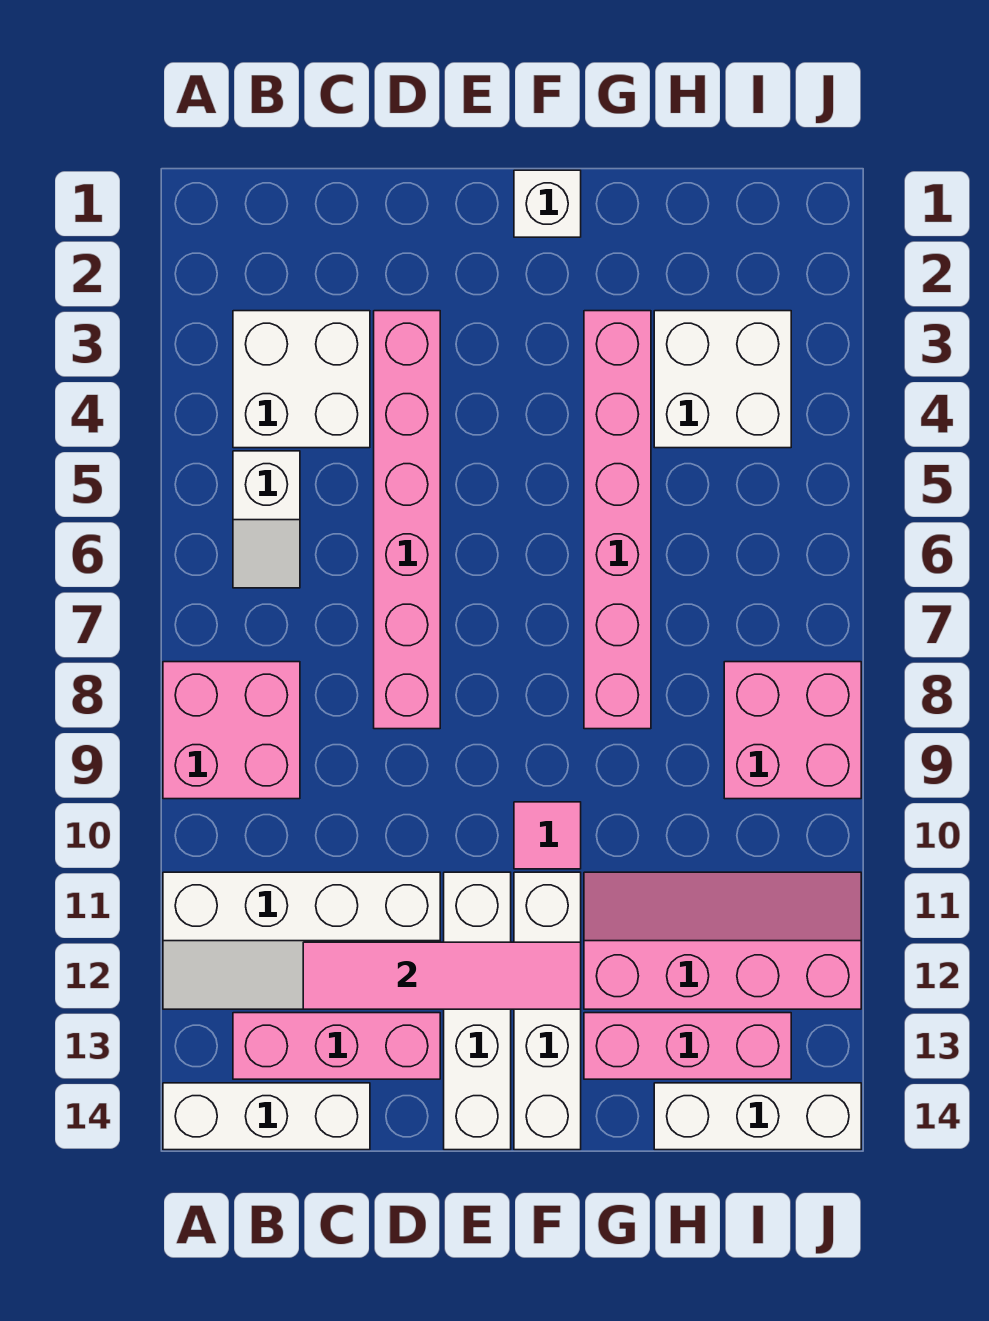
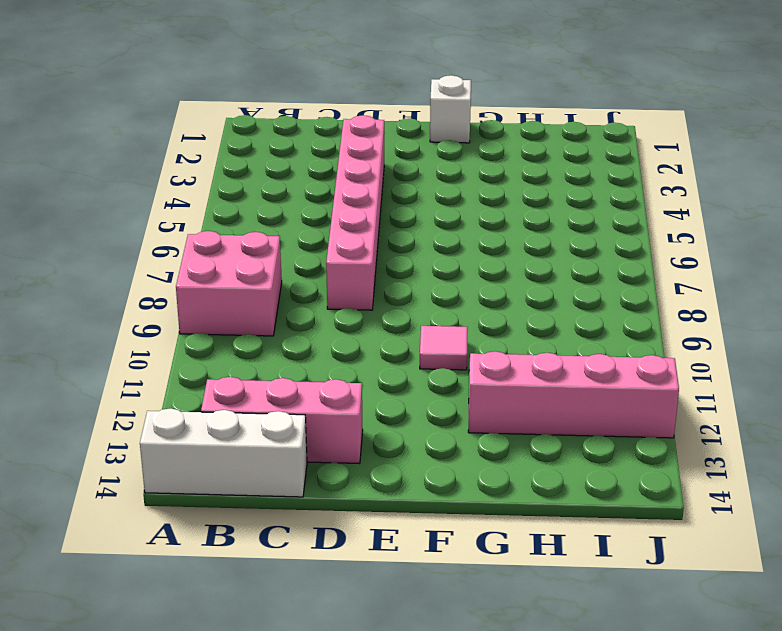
none -> white 2x4 slope [163,872,440,1009]
none -> white 2x2 brick [233,311,370,448]
none -> white 1x2 slope [233,451,300,588]

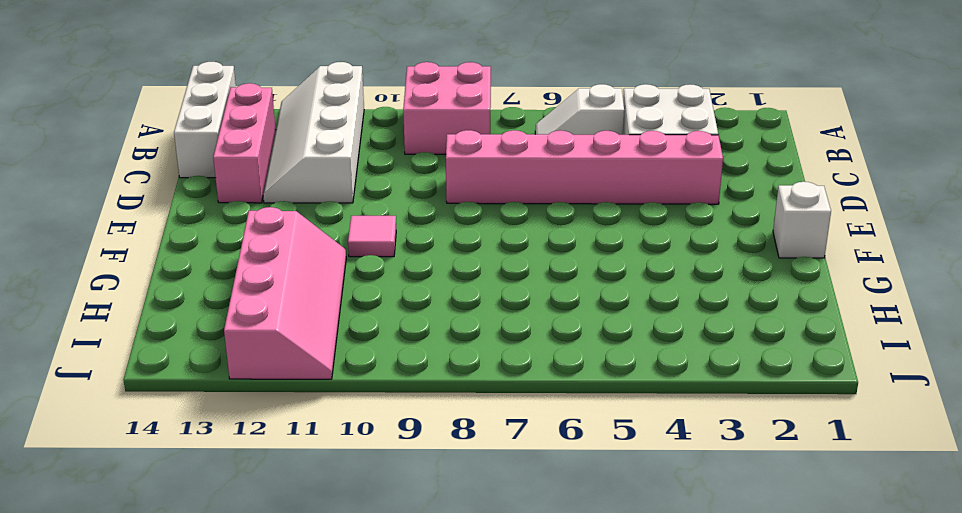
none -> white 1x4 brick [444,872,511,1150]
none -> white 1x4 brick [514,872,581,1150]
none -> pink 1x6 brick [584,311,651,729]

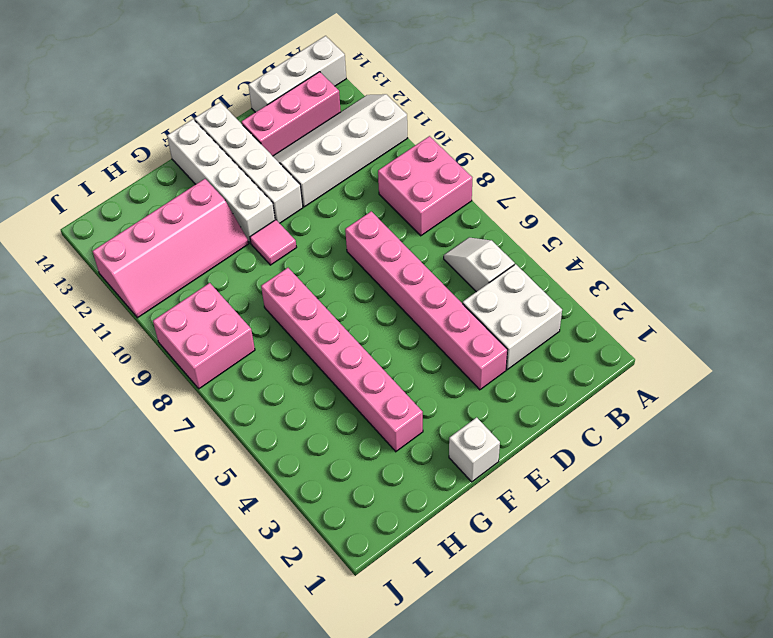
none -> pink 1x3 brick [584,1013,791,1079]
none -> white 2x2 brick [654,311,791,448]
none -> white 1x3 brick [654,1083,861,1150]

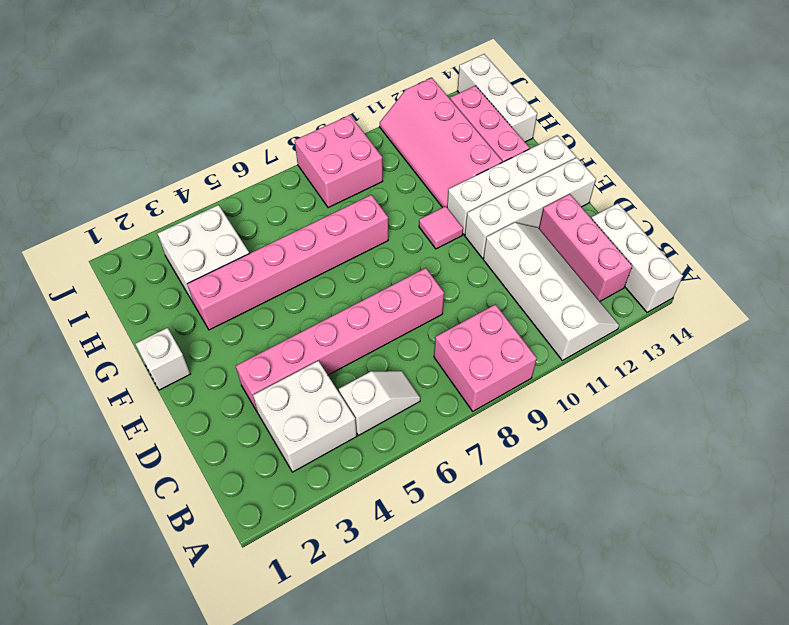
none -> pink 1x4 tile [303,942,581,1009]

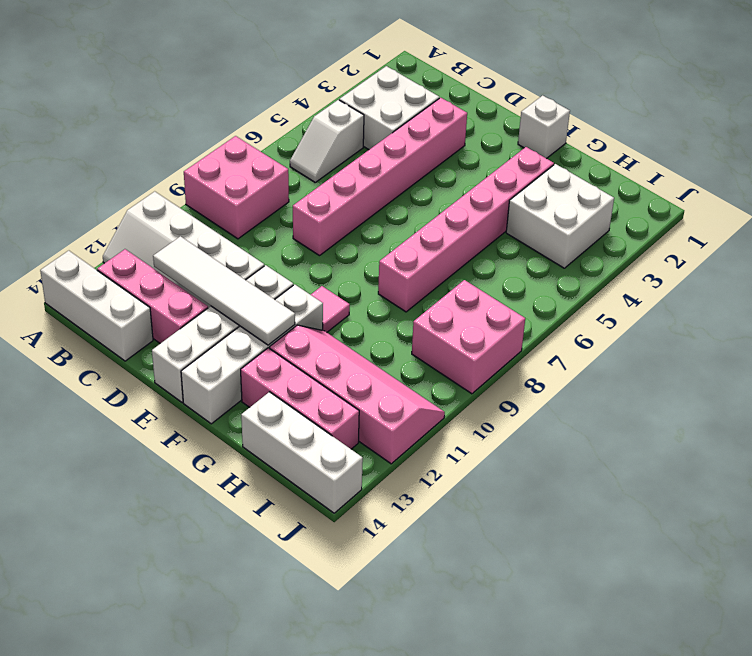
white 1x4 tile [153,236,295,345] -> pink 1x4 tile [303,942,581,1009]

